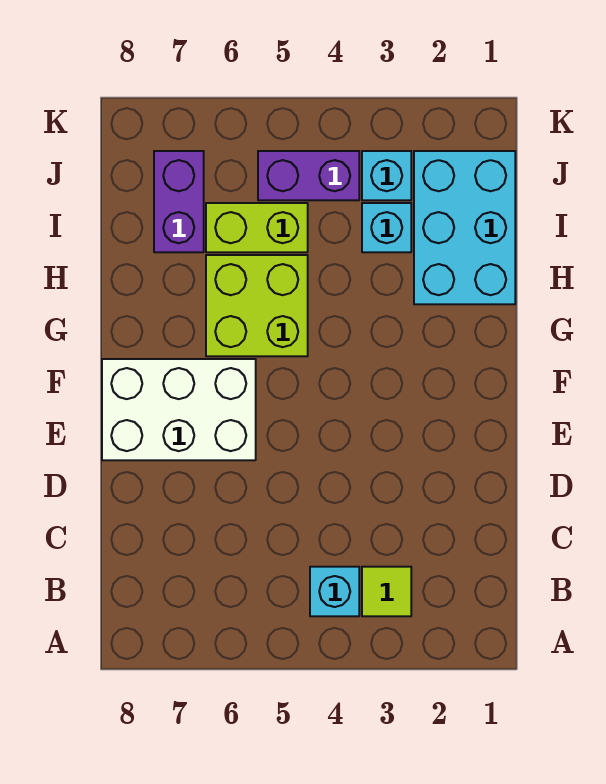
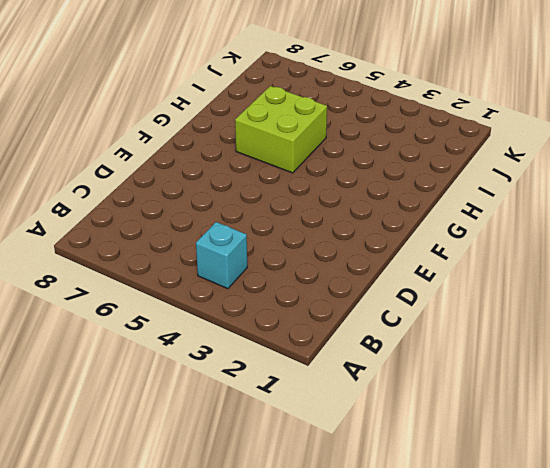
none -> lime 1x1 tile [362,567,411,616]
none -> white 2x3 brick [102,359,256,460]

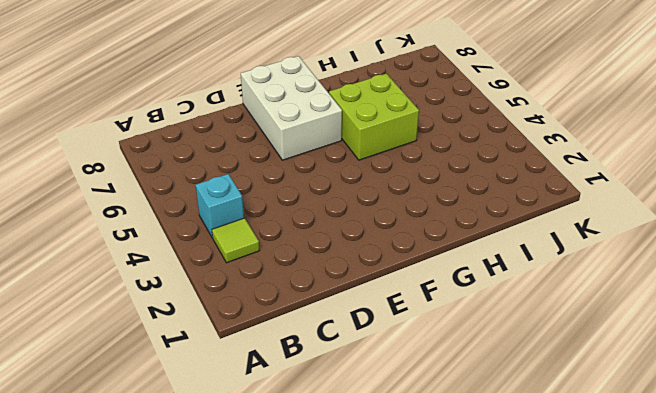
none -> cyan 2x3 brick [414,151,515,304]
none -> cyan 1x1 brick [362,203,411,252]

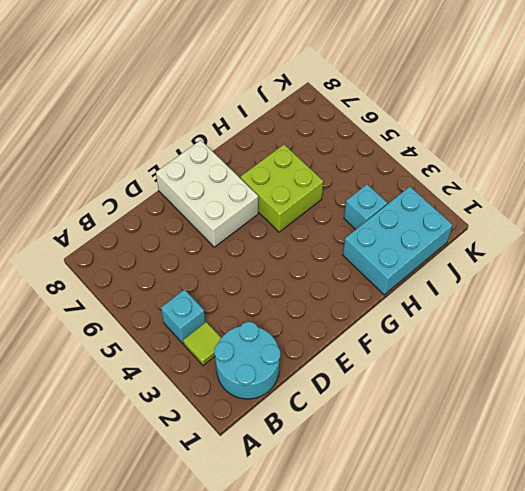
cyan 2x2 round brick [214,322,280,399] -> none
none -> lime 1x2 brick [206,203,308,252]
none -> purple 1x2 brick [154,151,204,252]

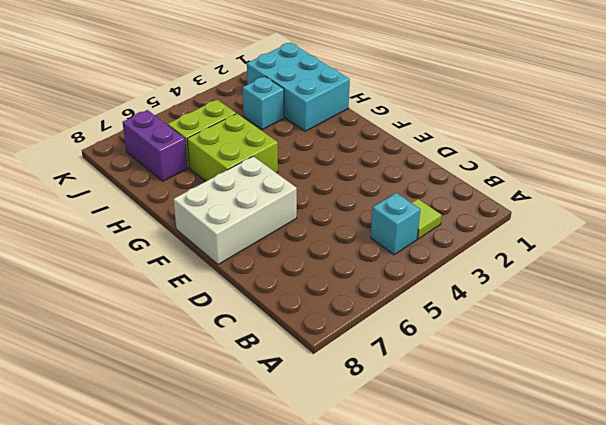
none -> cyan 1x1 brick [362,151,411,200]
none -> purple 1x2 brick [258,151,359,200]

